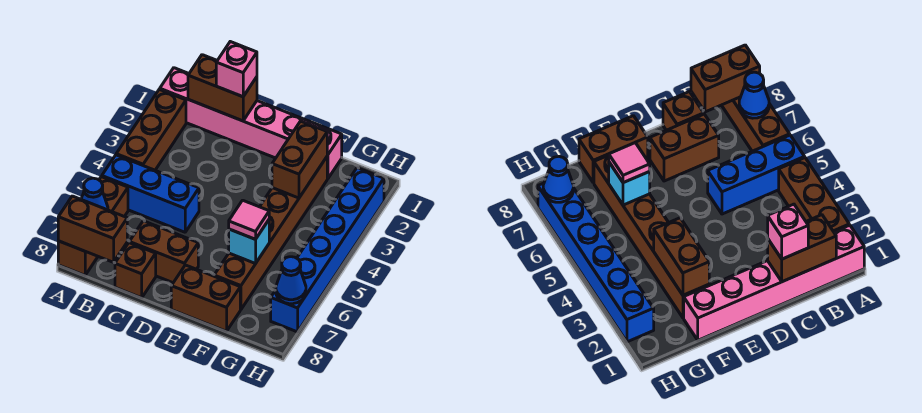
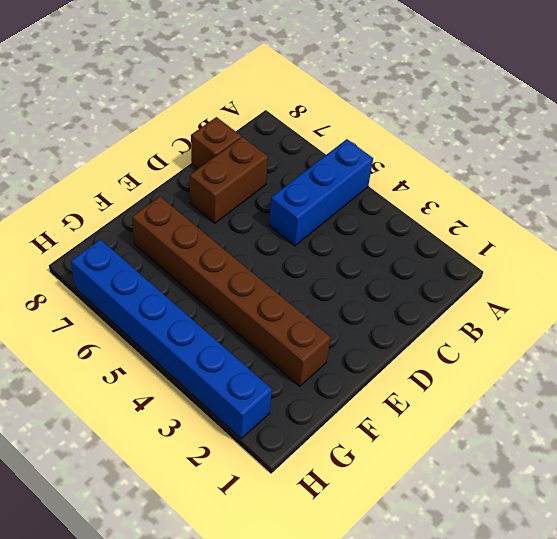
none -> pink 1x6 brick [160,68,342,179]
none -> brown 1x3 brick [116,89,186,170]
none -> brown 1x3 brick [58,177,128,275]

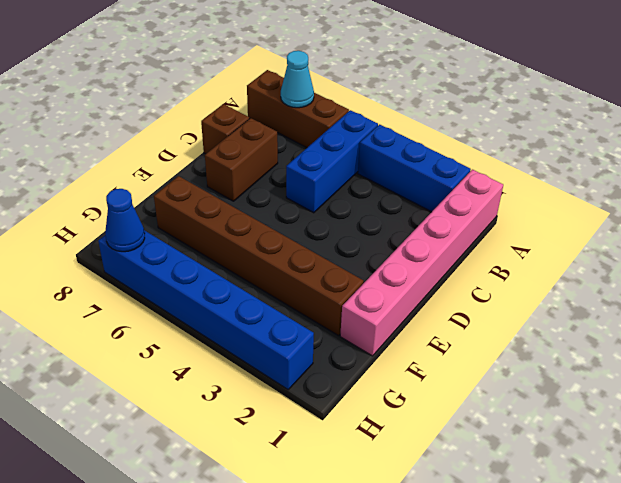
blue 1x3 brick [358,124,471,212] -> brown 1x3 brick [116,89,186,170]
cyan 1x1 cone [281,51,314,108] -> blue 1x1 cone [81,178,108,210]
none -> brown 1x2 brick [171,265,240,331]
none -> brown 1x2 brick [58,196,127,262]
none -> brown 1x2 brick [188,55,257,121]

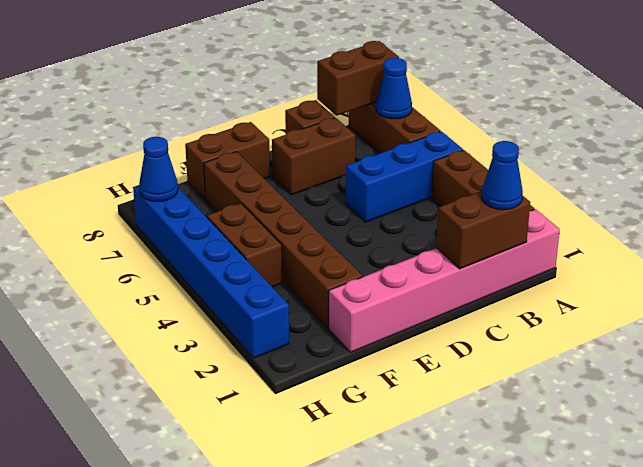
blue 1x1 cone [481,141,523,210] -> none
brown 1x2 brick [207,203,282,287] -> brown 1x2 brick moved to [272,121,327,198]
none -> cyan 1x1 brick [229,220,269,264]
none -> pink 1x1 brick [216,42,257,97]
none -> pink 1x1 tile [229,200,269,239]

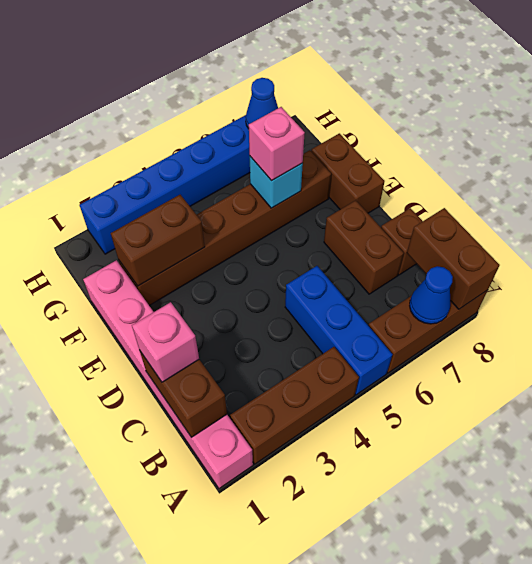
pink 1x1 brick [249,107,305,181] -> pink 1x1 tile [229,200,269,239]

